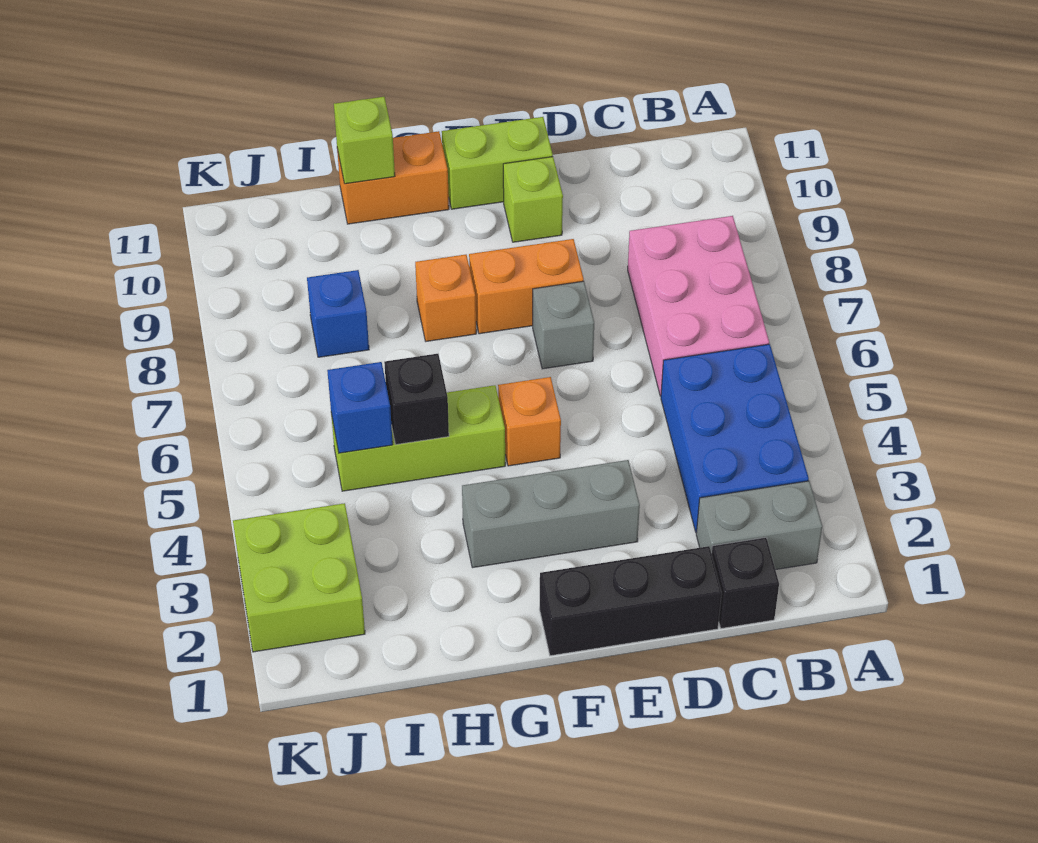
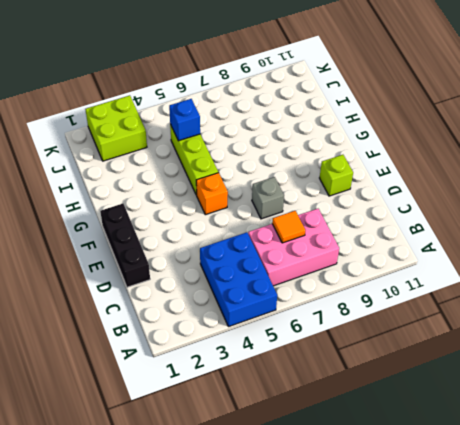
blue 2x3 brick [200,232,277,327] -> blue 2x3 brick turned to [661,344,809,533]
orange 1x1 tile [272,211,305,243] -> none
none -> grey 1x2 brick [696,481,822,570]
none -> black 1x1 brick [711,537,779,628]
none -> grey 1x3 brick [462,460,640,568]

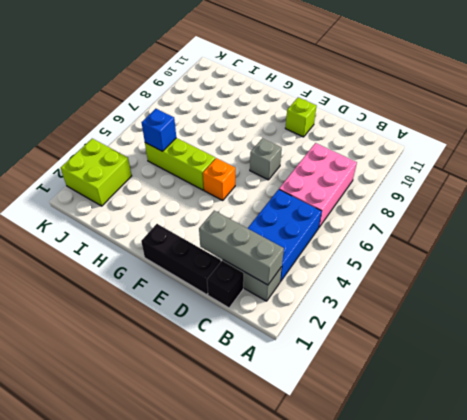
grey 1x3 brick [199,211,284,285] -> grey 1x3 brick moved to [462,460,640,568]
none -> orange 1x2 brick [469,239,584,334]
none -> lime 1x2 brick [442,117,553,209]
none -> orange 1x1 brick [415,255,476,341]

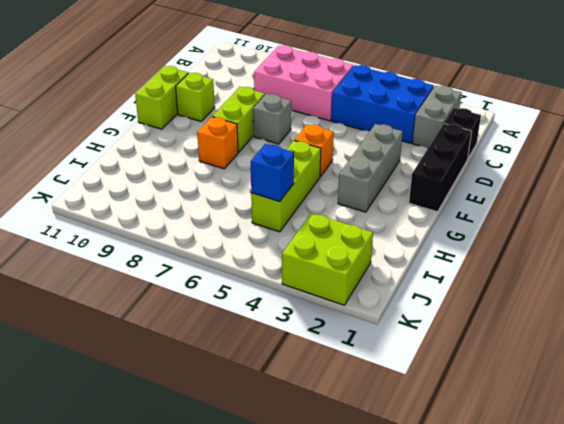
lime 1x2 brick [212,87,265,152] -> orange 1x2 brick [469,239,584,334]
none -> orange 1x2 brick [337,131,449,224]
none -> blue 1x1 brick [307,270,369,357]
none -> black 1x1 brick [384,354,449,445]

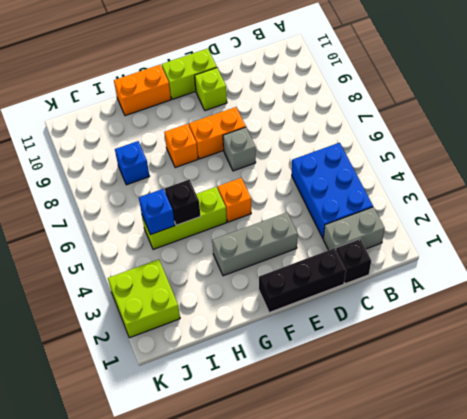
none -> pink 2x3 brick [628,216,769,396]
none -> lime 1x1 brick [334,97,395,184]

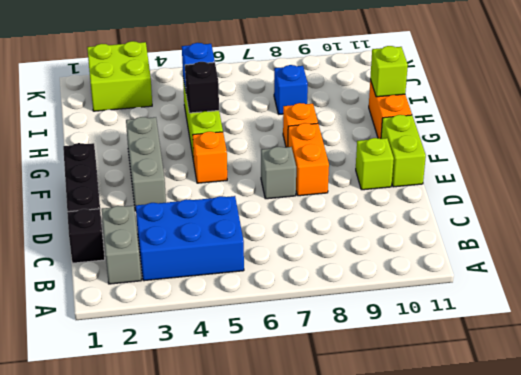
none -> pink 2x3 brick [628,216,769,396]

